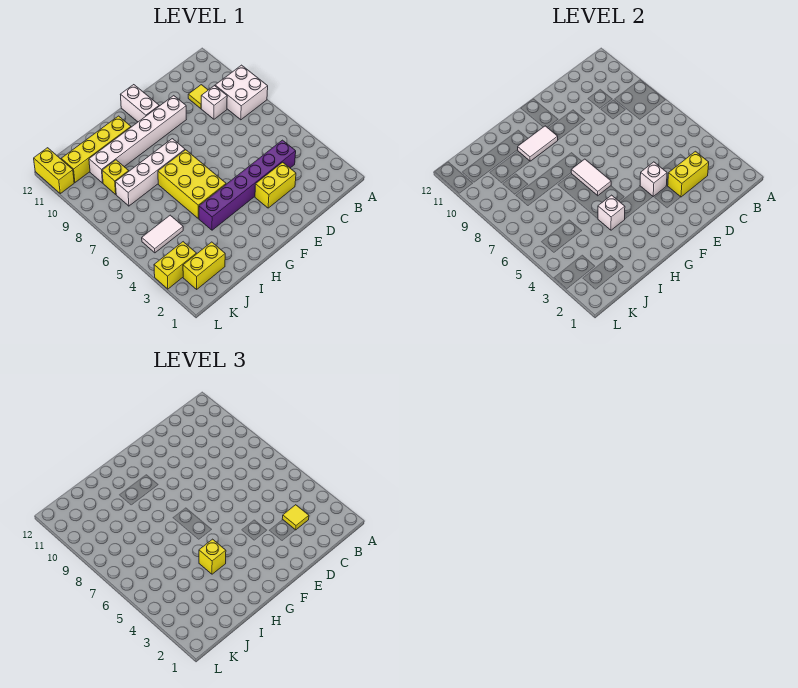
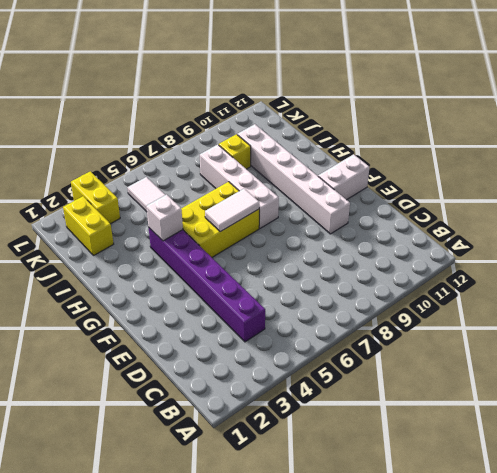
none -> white 2x2 brick [215,65,268,120]
none -> white 1x1 brick [201,86,227,119]
none -> yellow 1x1 tile [188,85,208,109]

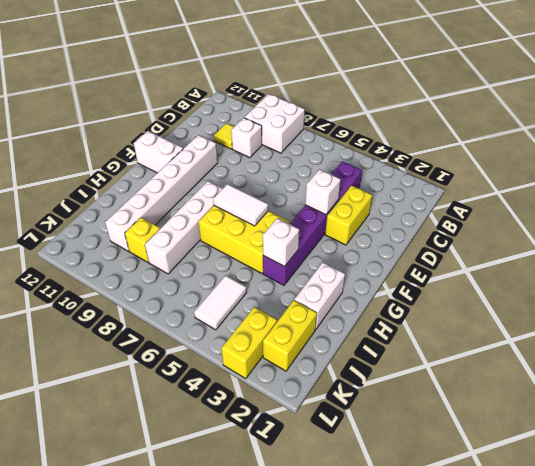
white 1x2 brick [294,262,345,329] -> none
none -> yellow 1x4 brick [61,116,131,182]
none -> yellow 1x2 brick [34,148,74,194]
none -> yellow 1x2 brick [668,151,709,197]

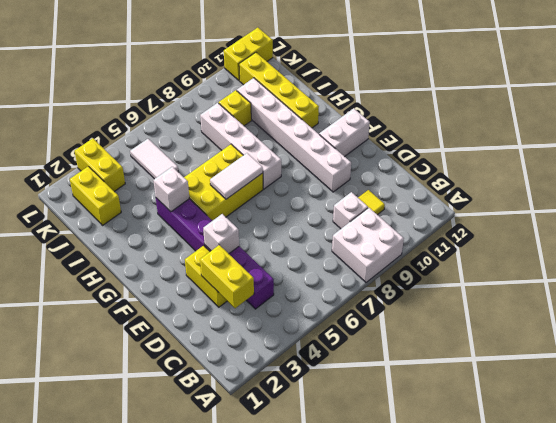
none -> white 1x2 tile [518,126,558,161]
none -> yellow 1x1 tile [282,505,309,530]
none -> yellow 1x1 brick [199,539,226,574]

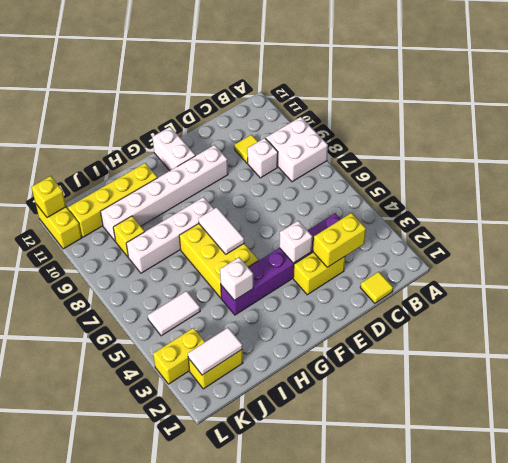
yellow 1x1 tile [360,272,393,303] -> yellow 1x1 tile moved to [282,505,309,530]
white 1x2 tile [188,328,242,375] -> white 1x2 tile moved to [518,126,558,161]
yellow 1x1 brick [32,176,66,218] -> yellow 1x1 brick moved to [199,539,226,574]

